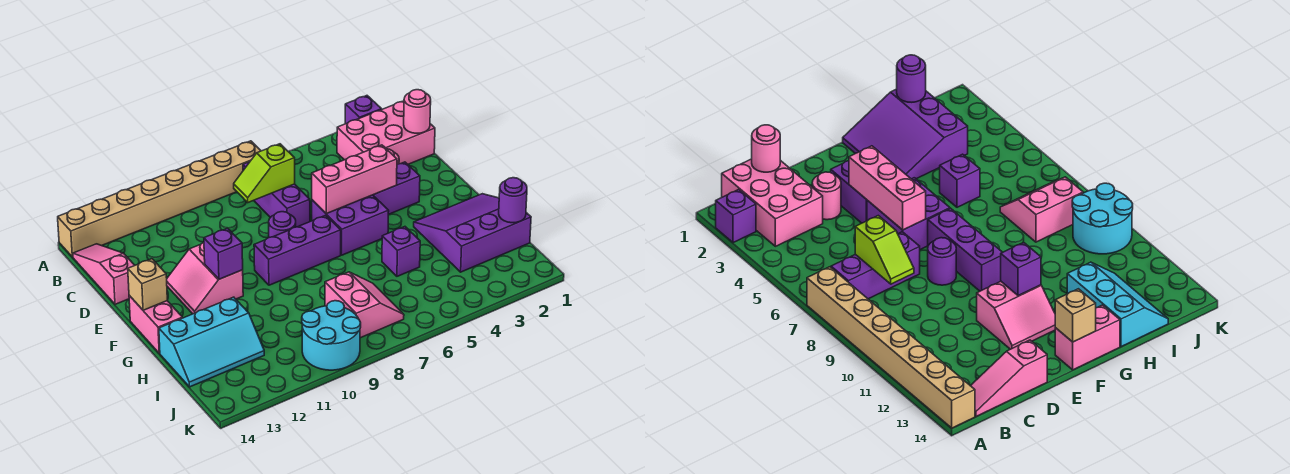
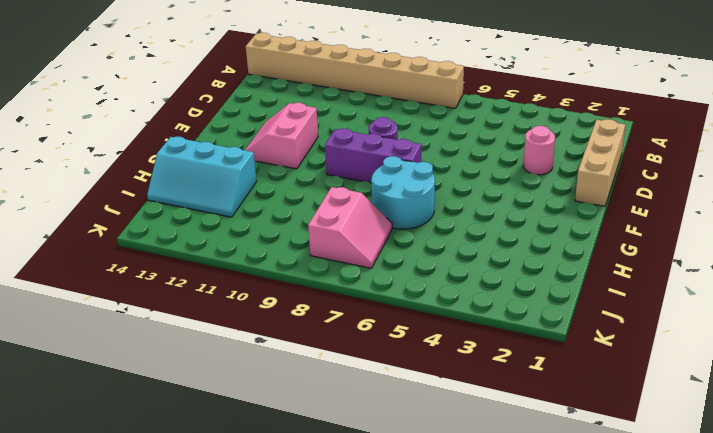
tan 1x3 brick [575,119,625,206] -> pink 2x3 brick [337,101,435,164]
cyan 2x2 round brick [371,156,435,229] -> cyan 2x2 round brick moved to [302,301,361,370]
none -> purple 1x1 brick [345,96,382,124]
none -> purple 1x3 brick [243,162,310,227]
none -> pink 1x3 slope [73,244,135,304]

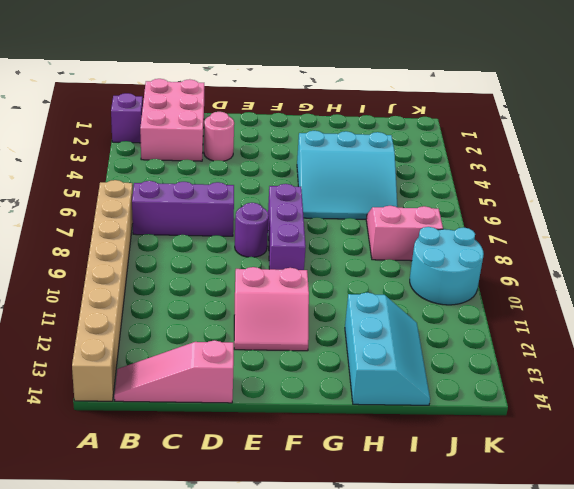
cyan 3x3 slope [297,131,398,219] -> purple 1x1 brick [382,227,420,276]
none -> purple 1x2 brick [373,162,420,215]
none -> purple 2x2 brick [312,195,389,255]
none -> pink 1x2 brick [129,296,182,353]

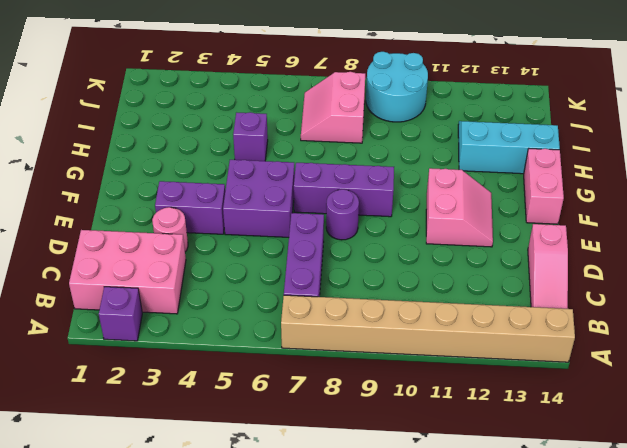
none -> purple 3x3 slope [414,194,531,272]
none -> pink 1x1 round brick [404,90,431,133]
none -> lime 1x2 slope [234,144,295,202]

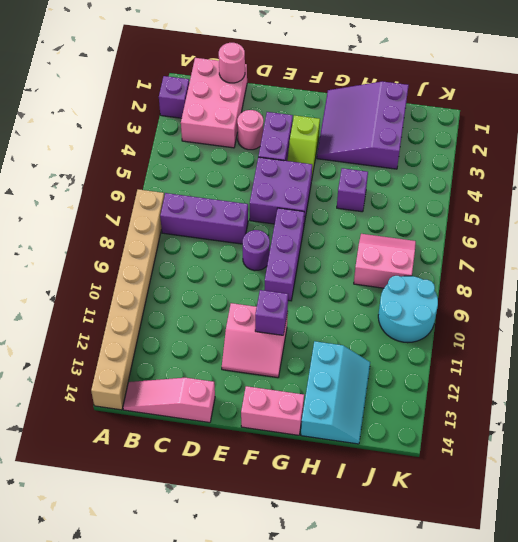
lime 1x2 slope [287,115,320,176] -> lime 1x2 slope moved to [234,144,295,202]
none -> pink 1x3 brick [312,145,397,214]
none -> tan 1x1 brick [128,259,167,310]
none -> purple 1x1 round brick [499,178,527,223]

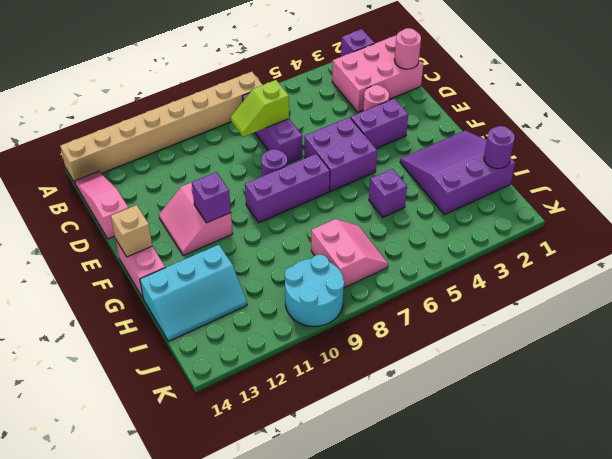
none -> pink 1x3 brick [312,145,397,214]

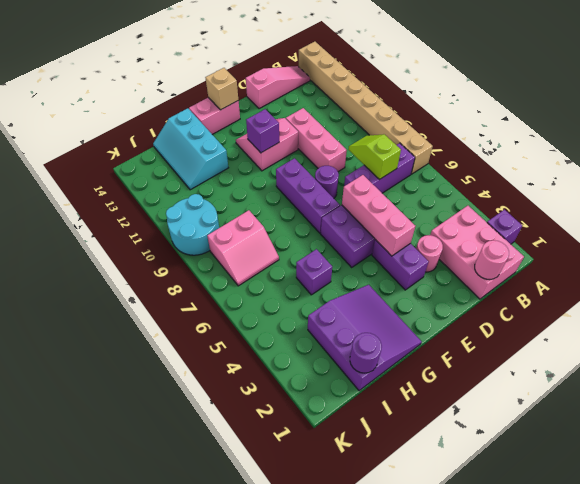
pink 1x3 brick [286,108,347,172] -> none

